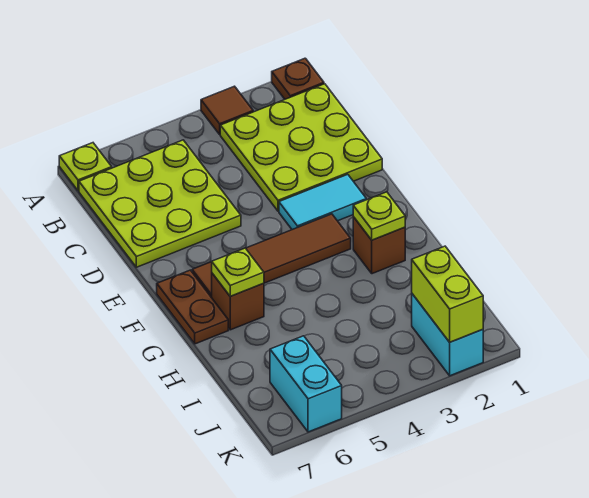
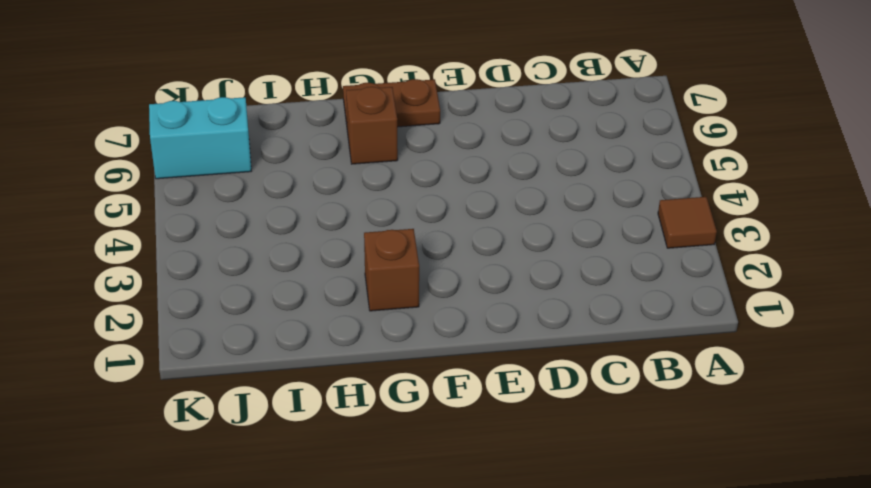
none -> brown 1x1 plate [272,58,324,99]
none -> lime 1x1 plate [59,143,112,191]
none -> lime 3x3 plate [220,84,382,211]

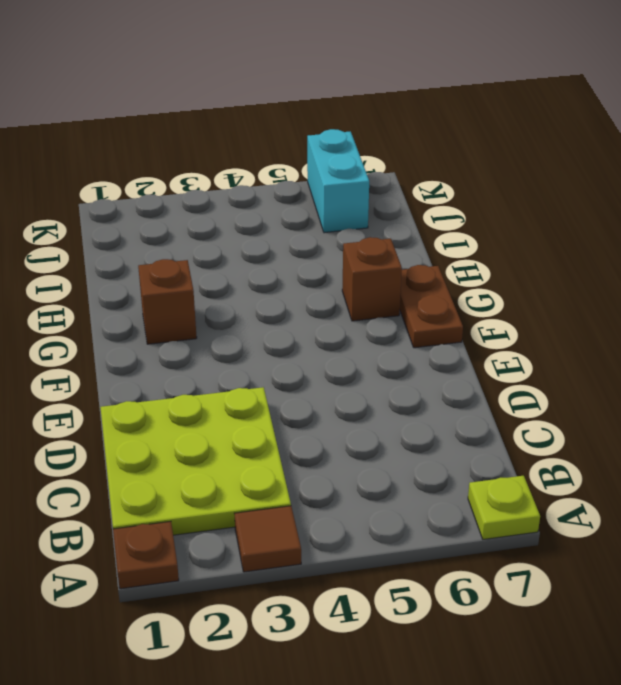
none -> lime 3x3 plate [79,140,241,267]
none -> cyan 1x2 tile [279,174,366,230]
none -> brown 1x4 tile [192,214,351,298]

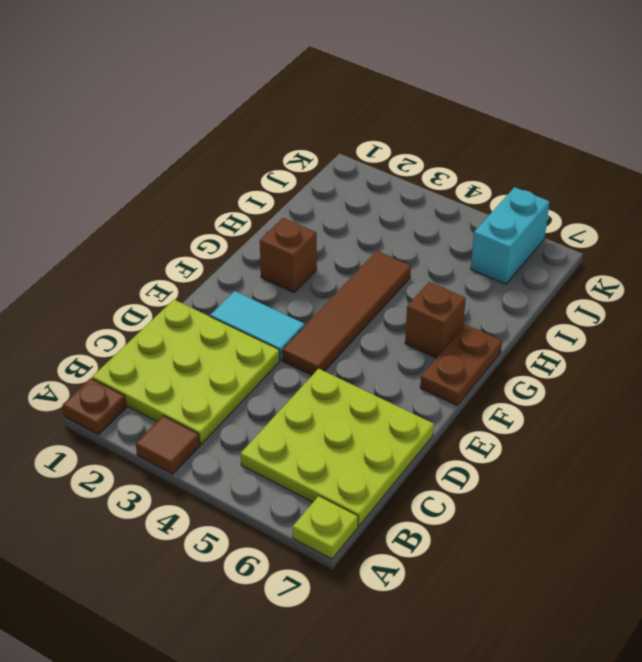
brown 1x4 tile [282,251,411,375] -> brown 1x4 tile turned to [192,214,351,298]
none -> cyan 1x2 brick [412,294,483,376]
none -> lime 1x1 plate [353,192,405,240]
none -> lime 1x1 plate [212,248,264,296]

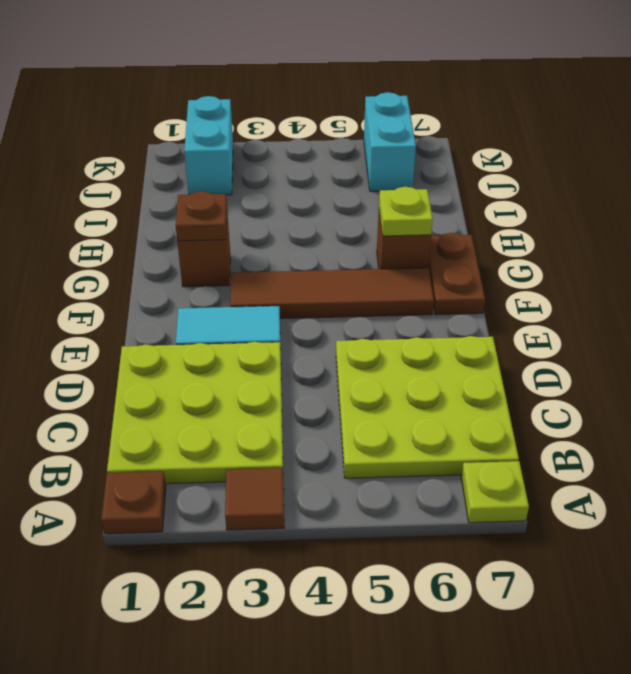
brown 1x1 plate [176,191,227,241] -> lime 1x1 plate [353,192,405,240]
none -> lime 1x2 brick [412,246,483,342]

